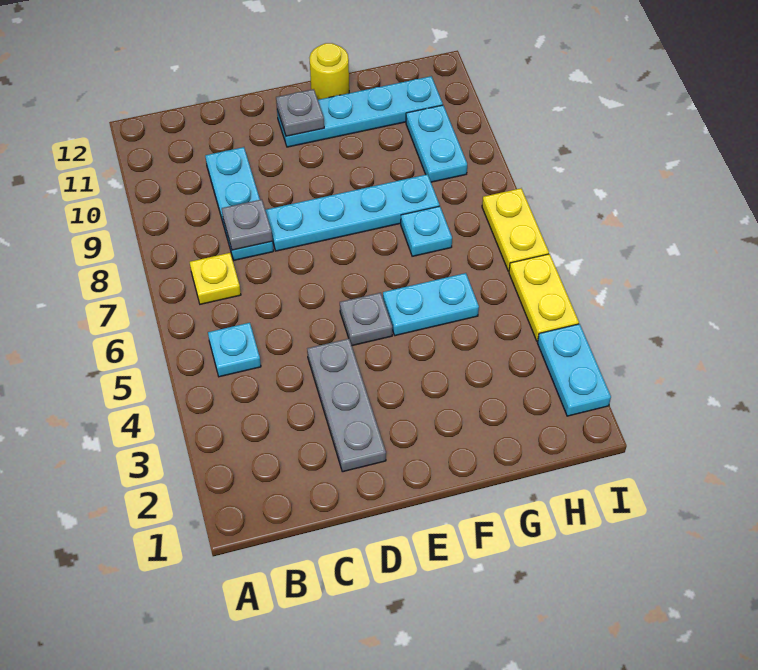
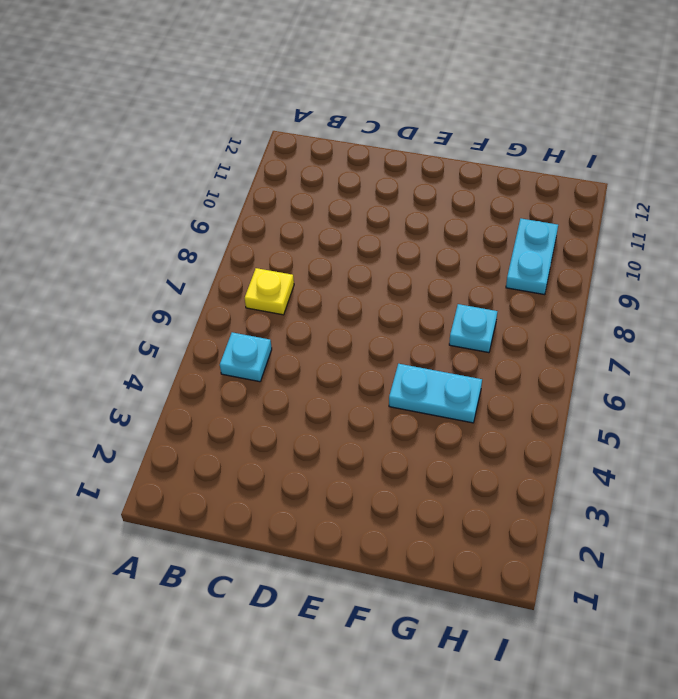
none -> cyan 1x3 plate [205,147,274,260]
none -> grey 1x3 plate [307,339,386,472]
none -> cyan 1x4 plate [265,174,440,251]

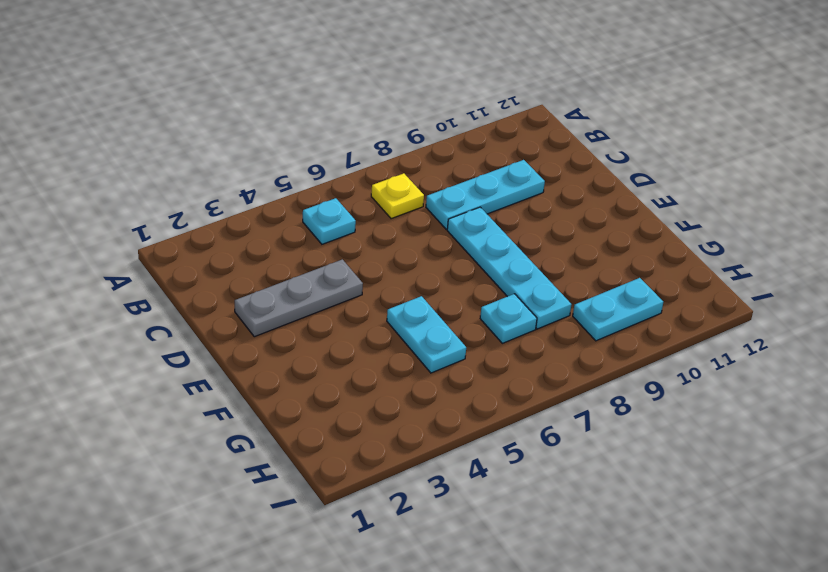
none -> grey 1x1 plate [340,293,392,346]
none -> cyan 1x4 plate [277,76,443,147]
none -> yellow 1x1 round brick [309,43,349,100]

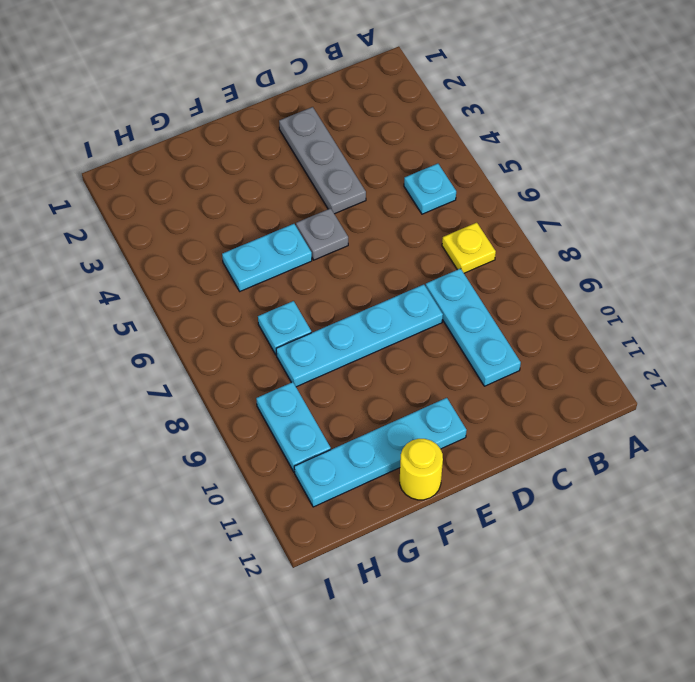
none -> cyan 1x2 plate [538,324,611,416]
none -> yellow 1x2 plate [509,254,579,341]
none -> yellow 1x2 plate [482,188,549,271]

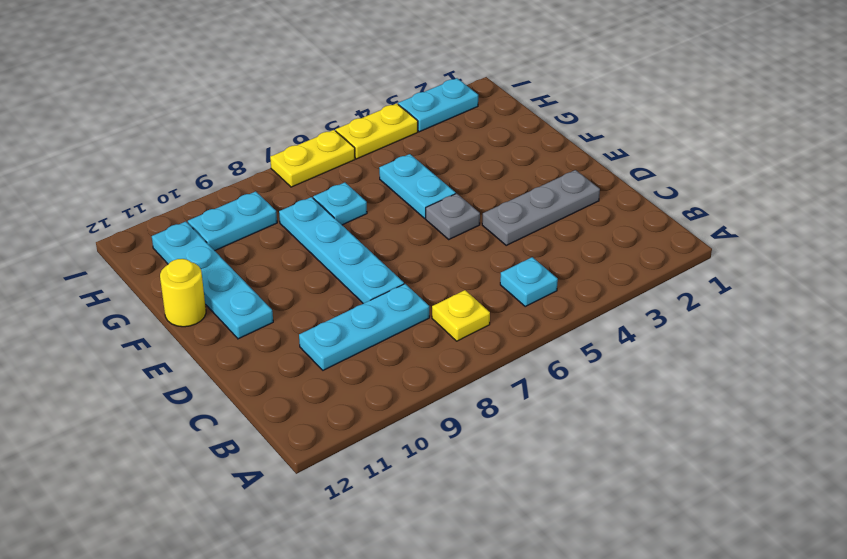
none -> grey 1x1 plate [222,199,273,250]
none -> grey 1x1 plate [276,89,324,136]

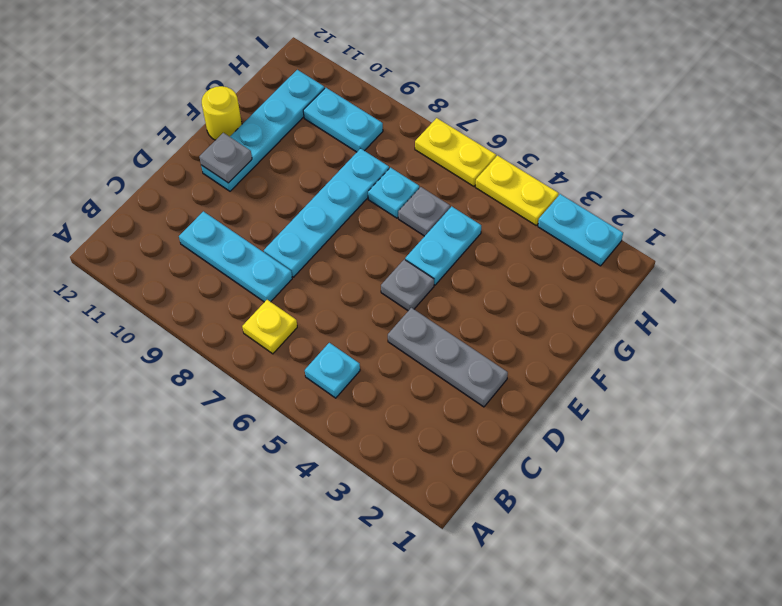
grey 1x1 plate [398,187,450,236] -> grey 1x1 plate moved to [222,199,273,250]

